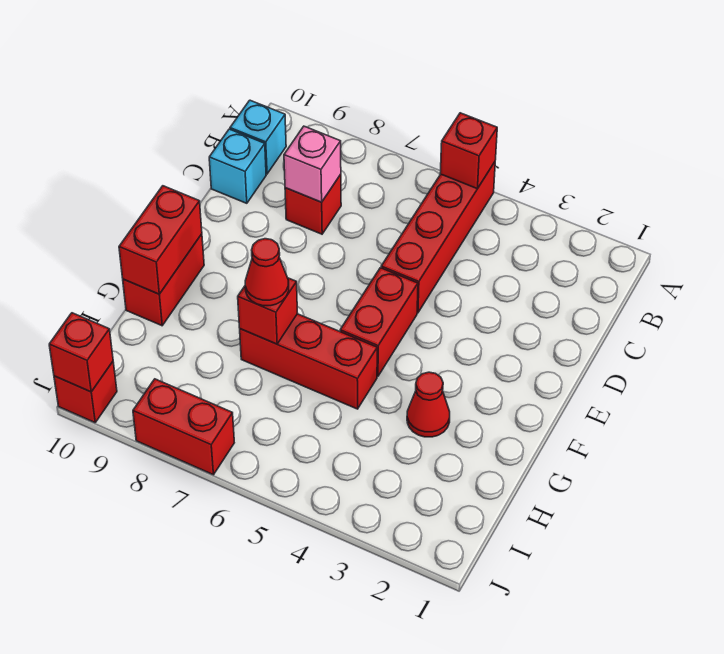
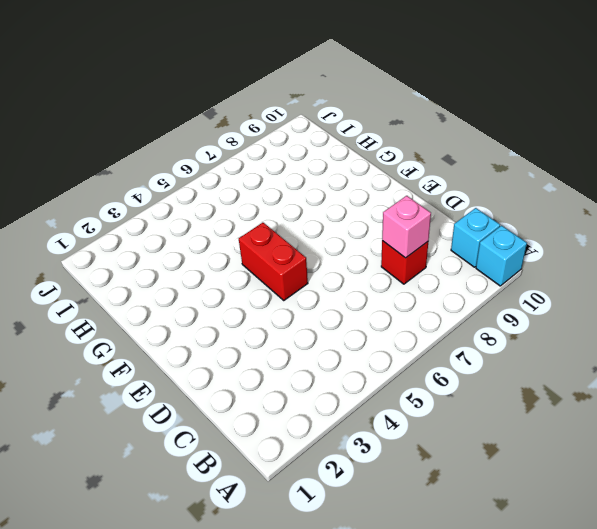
cyan 1x1 brick [476,226,527,286] -> cyan 1x1 brick moved to [209,129,266,203]
none -> red 1x4 brick [381,162,495,313]
none -> red 1x2 brick [123,234,204,326]
none -> red 1x1 cone [407,372,450,437]

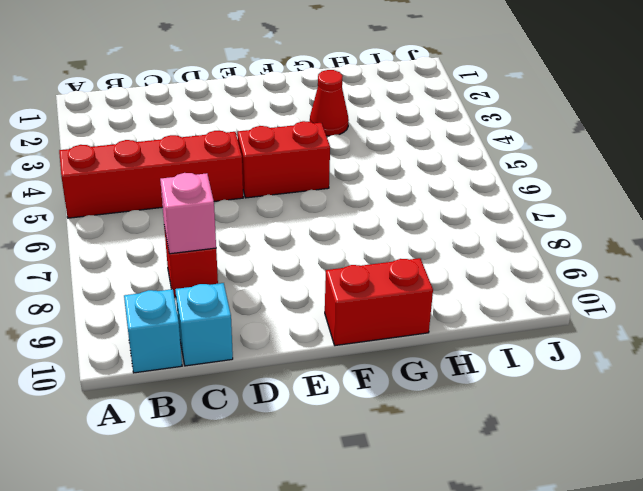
none -> red 1x3 brick [240,314,377,409]
none -> red 1x2 brick [133,379,234,475]
none -> red 1x1 brick [54,362,117,423]

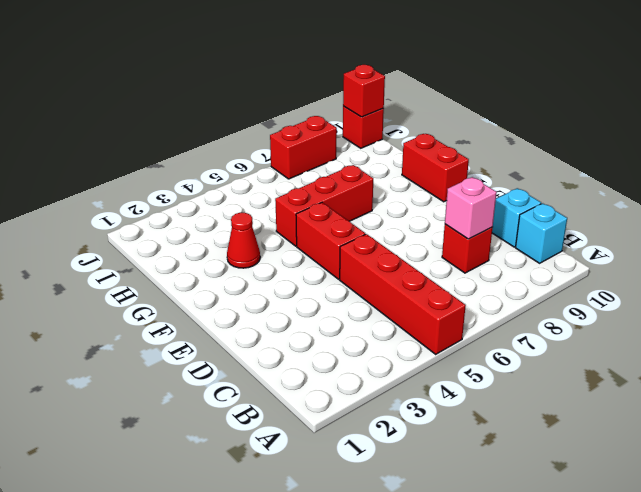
none -> red 1x1 brick [440,113,497,188]
none -> red 1x2 brick [119,186,202,294]
none -> red 1x1 brick [238,278,298,344]

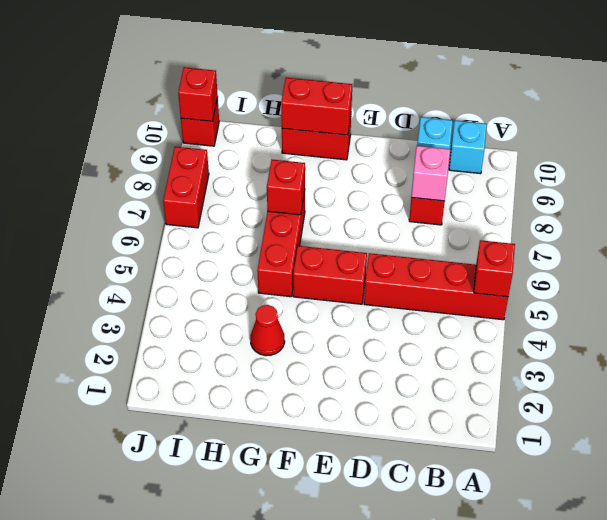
none -> red 1x1 cone [245,239,289,306]

